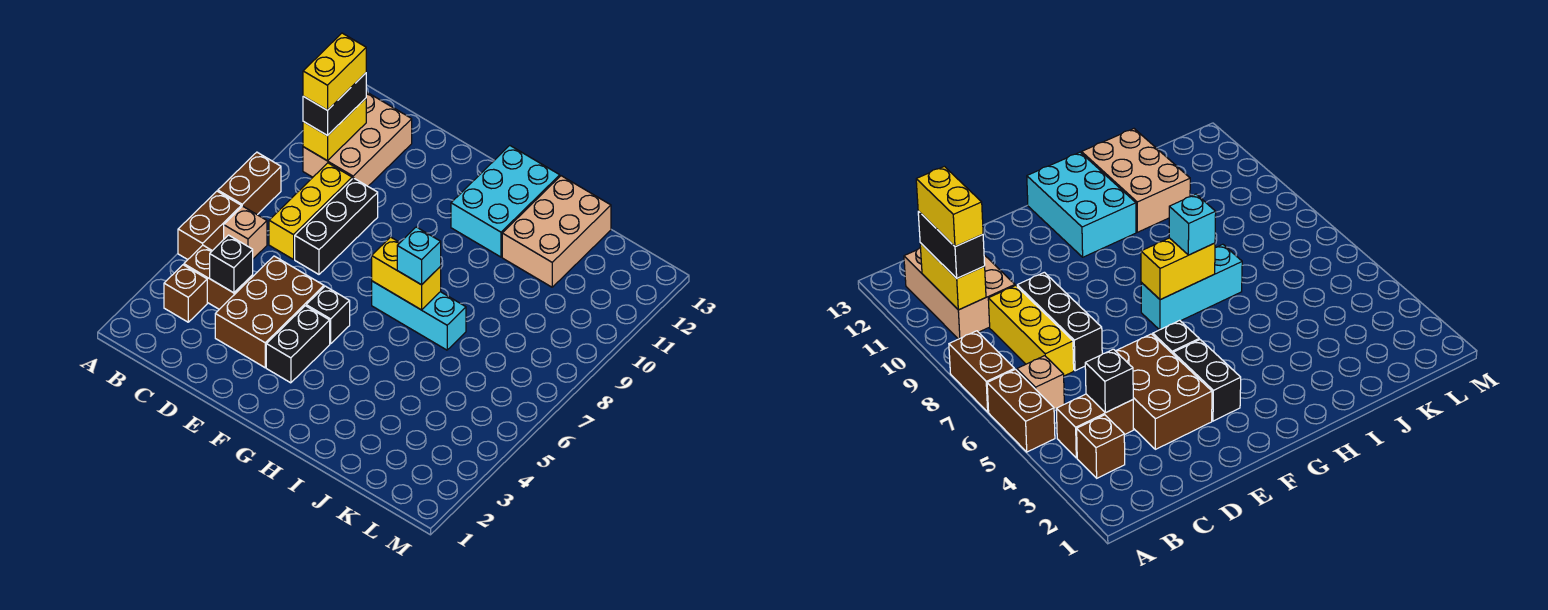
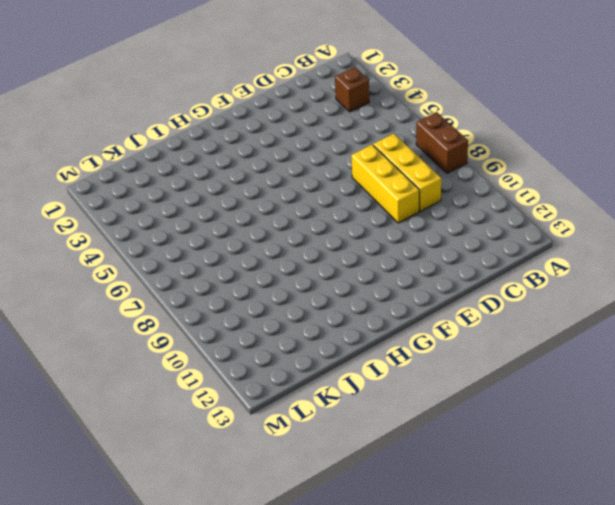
yellow 1x3 brick [351,145,419,223] -> black 1x3 brick [295,178,378,274]
none -> brown 1x2 brick [178,191,241,260]
none -> brown 1x2 brick [184,245,253,309]
none -> tan 1x1 brick [224,206,267,259]

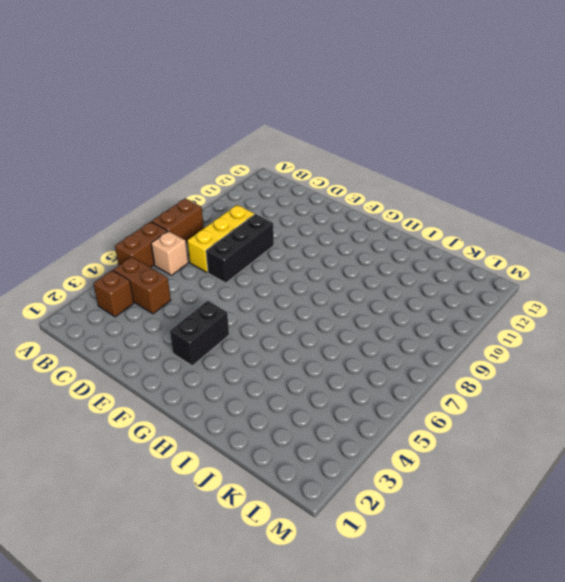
none -> tan 2x3 brick [303,92,412,186]
none -> brown 2x3 brick [215,256,324,368]
none -> black 1x1 brick [306,286,350,344]

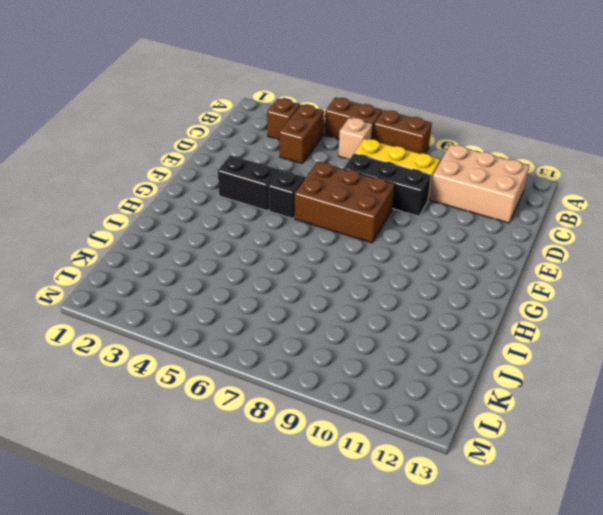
brown 2x3 brick [295,162,395,243] -> brown 2x3 brick moved to [215,256,324,368]
none -> cyan 1x3 brick [372,281,466,350]
none -> cyan 2x3 brick [451,146,560,257]
none -> tan 2x3 brick [502,176,611,287]

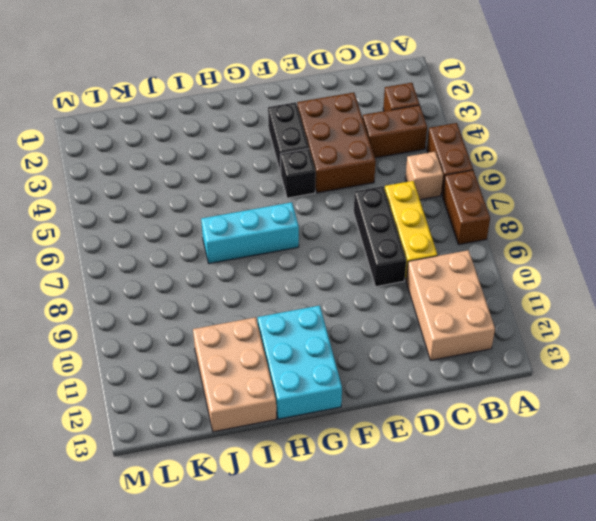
none -> yellow 1x2 brick [303,98,366,161]
none -> black 1x1 brick [210,235,253,293]
none -> yellow 1x2 brick [372,237,441,310]

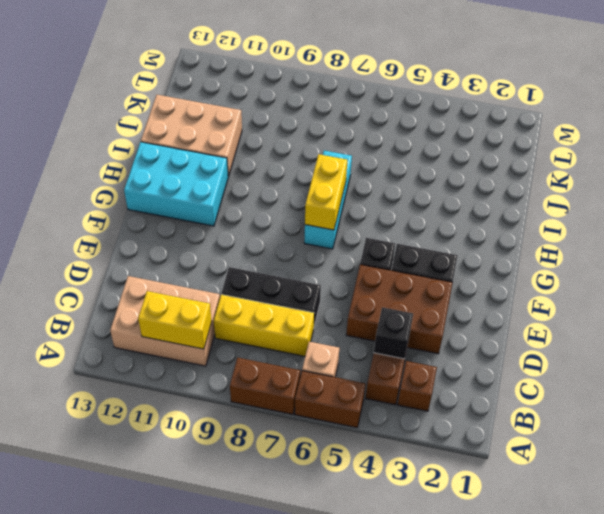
none -> black 1x2 brick [303,73,366,136]
none -> cyan 1x1 brick [397,227,441,285]
none -> yellow 1x2 brick [303,33,366,110]

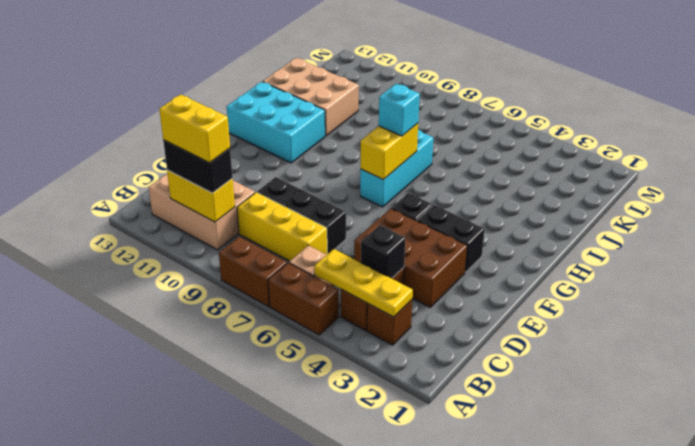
yellow 1x3 plate [314,249,413,317] -> none

